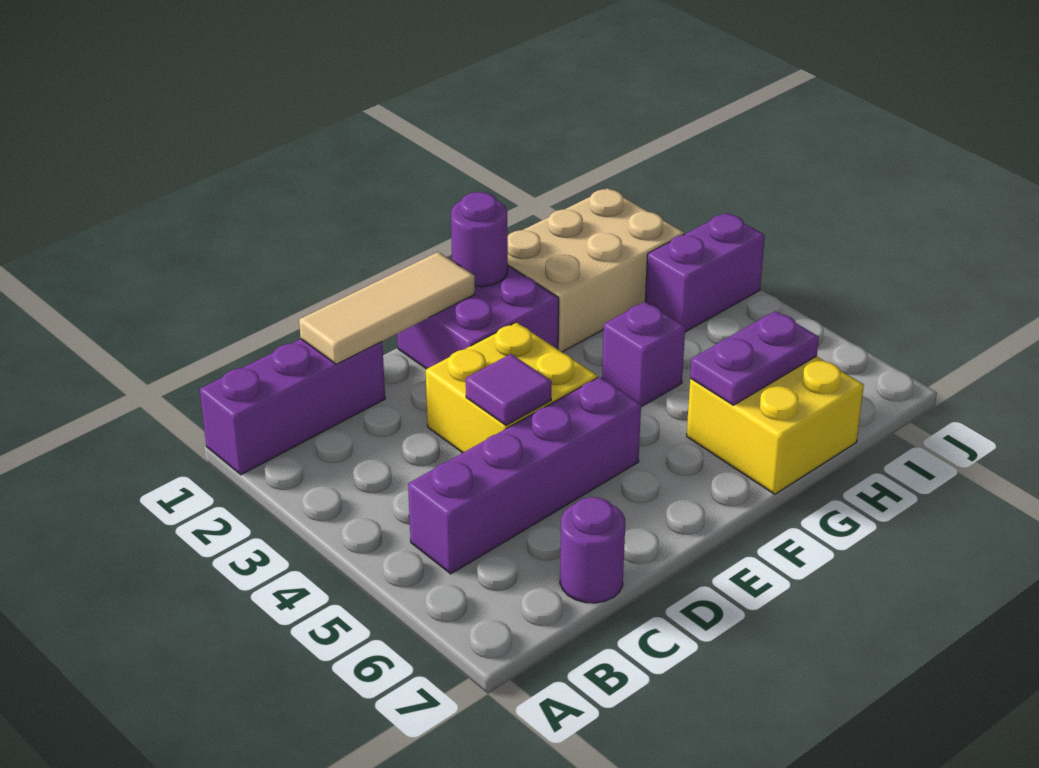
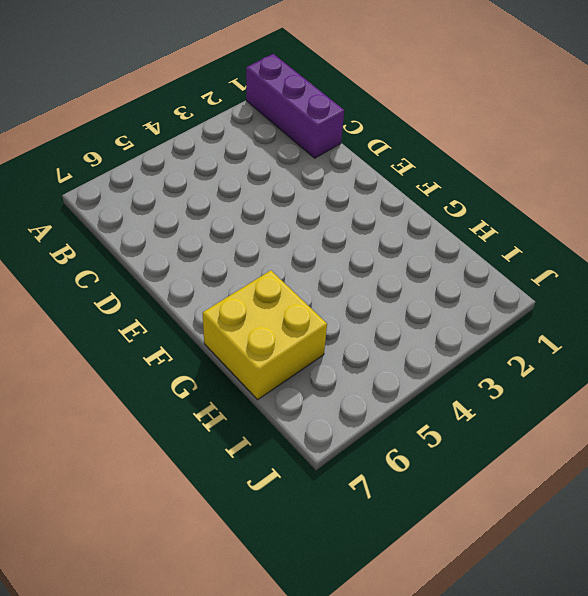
none -> purple 1x4 brick [408,377,641,574]
none -> purple 1x1 round brick [560,497,625,603]
none -> yellow 2x2 brick [426,322,597,453]

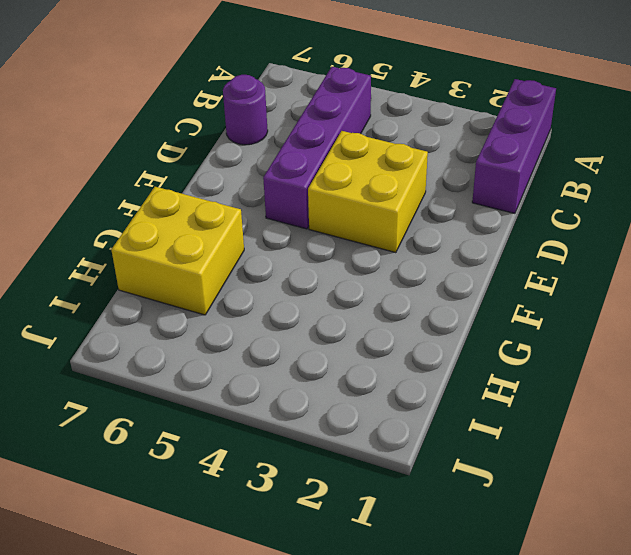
none -> purple 2x2 brick [397,266,559,369]
none -> tan 2x3 brick [508,188,684,352]
none -> purple 1x1 brick [602,302,685,407]

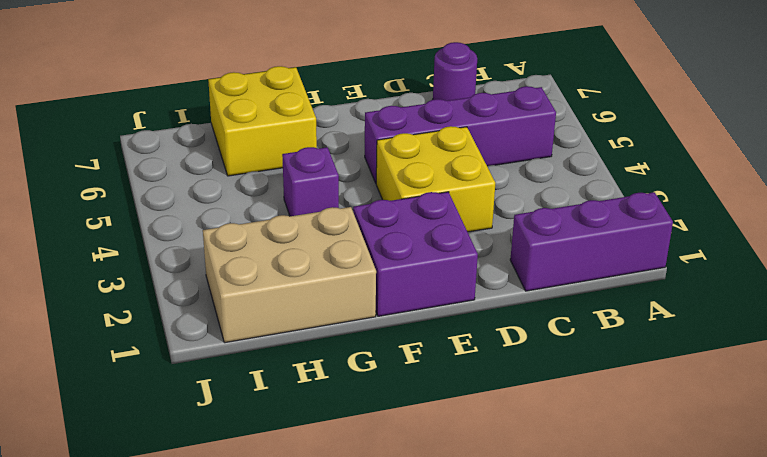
none -> purple 1x2 brick [645,213,765,332]
none -> tan 1x3 tile [299,252,475,364]
none -> purple 1x1 tile [466,354,552,425]

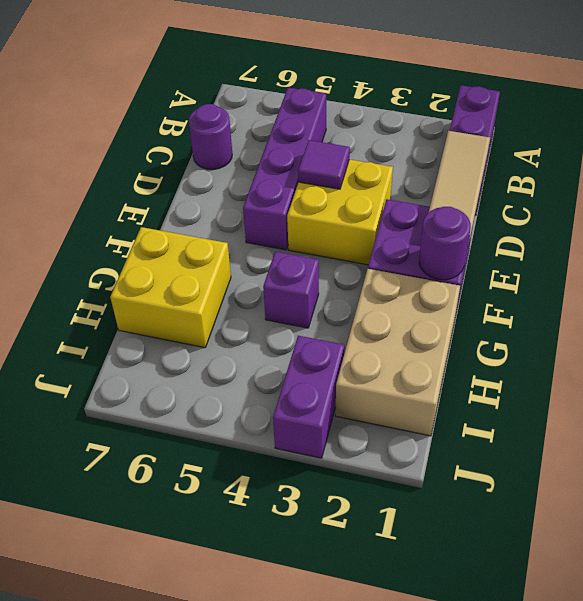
none -> purple 1x2 plate [690,311,819,405]

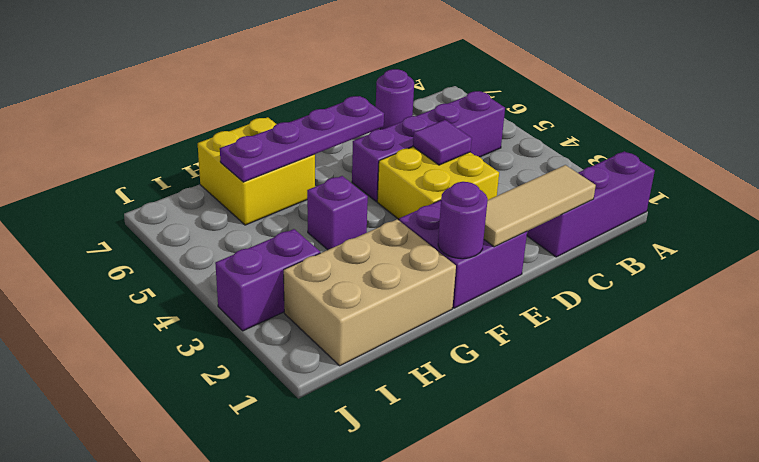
purple 1x4 plate [220,96,384,182] -> purple 1x2 plate [690,311,819,405]

